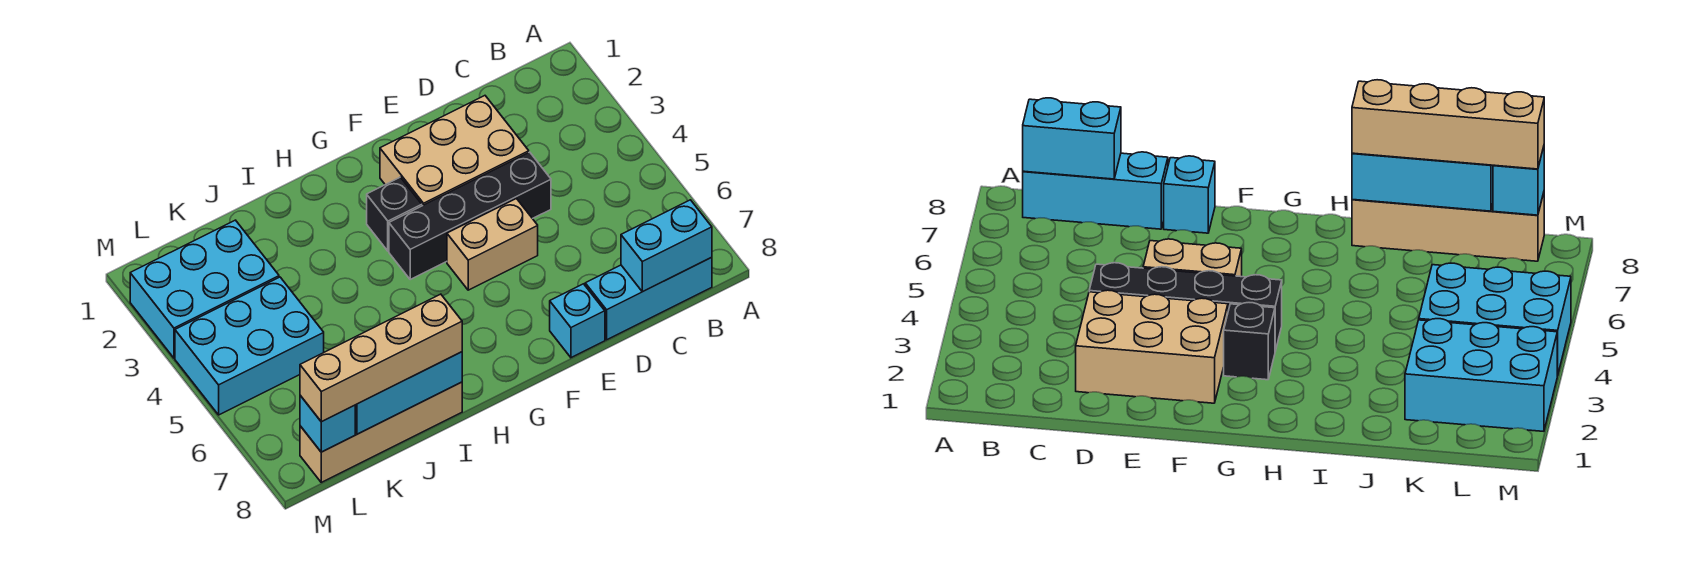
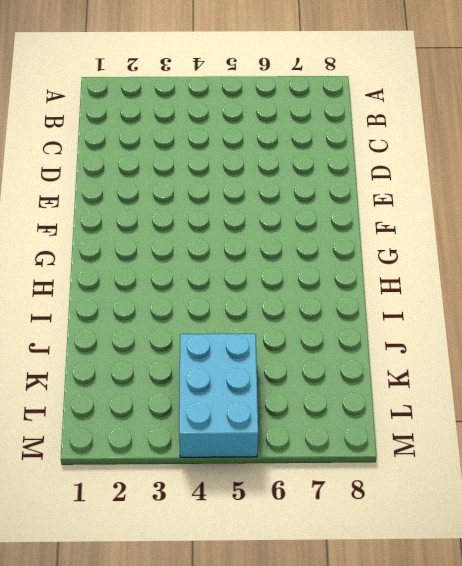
none -> cyan 1x3 brick [585,257,712,340]
none -> tan 2x3 brick [380,96,529,206]
none -> black 1x4 brick [389,152,551,279]

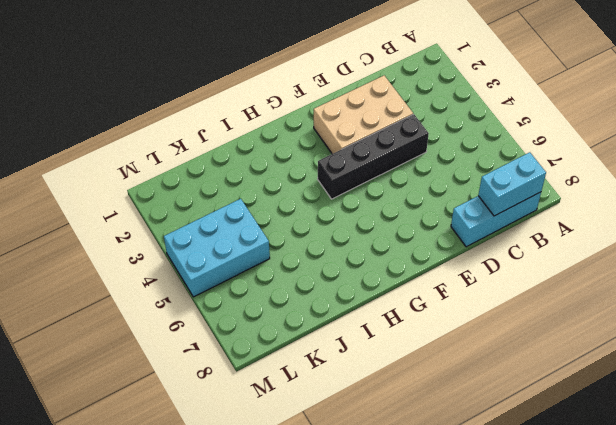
none -> tan 1x2 brick [447,199,538,290]
none -> cyan 1x1 brick [550,284,605,358]
none -> black 1x1 brick [367,177,422,251]

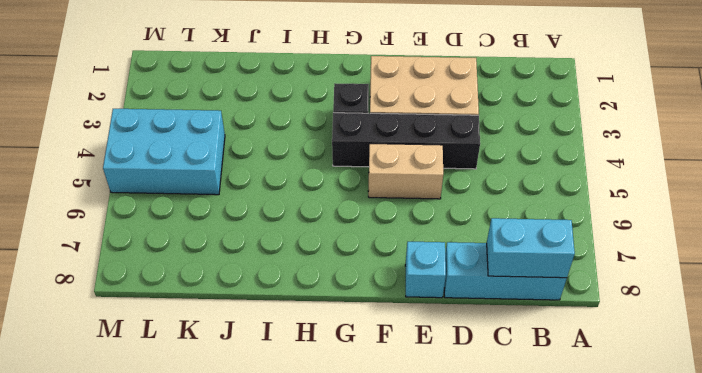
none -> tan 1x4 brick [300,382,462,482]
none -> cyan 2x3 brick [130,220,279,358]
none -> cyan 1x3 brick [355,352,462,434]

